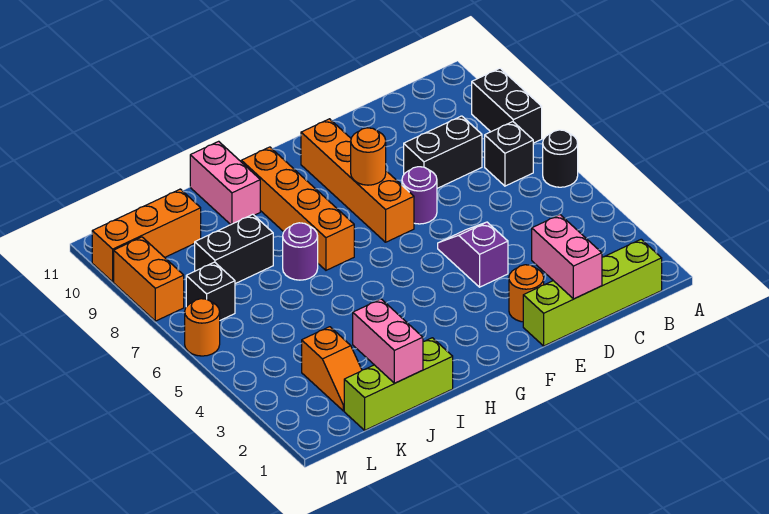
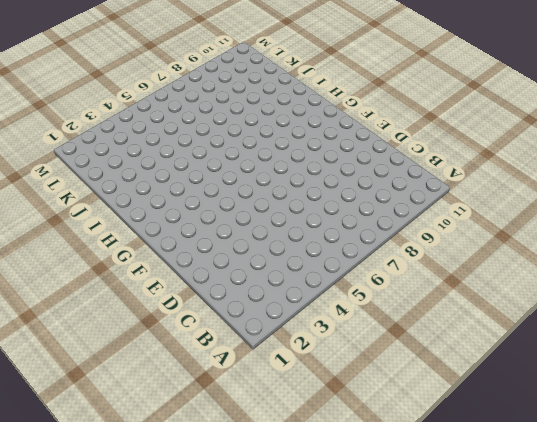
none -> black 1x1 round brick [543,130,578,187]
none -> black 1x2 brick [472,68,542,143]
none -> lime 1x4 brick [523,239,662,346]

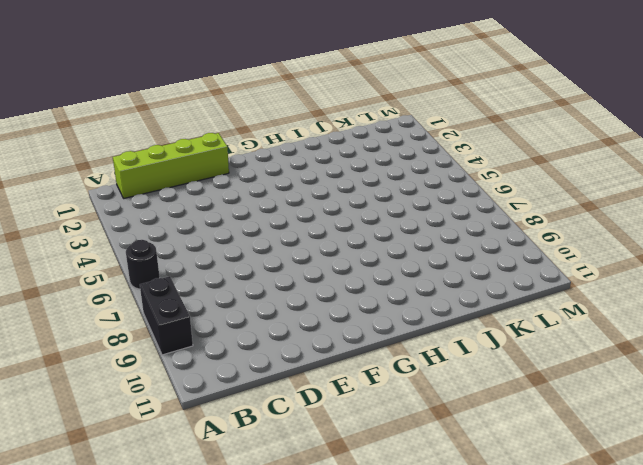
none -> black 1x1 brick [485,122,533,186]
none -> black 1x2 brick [404,116,482,188]
none -> orange 1x1 round brick [509,265,544,322]

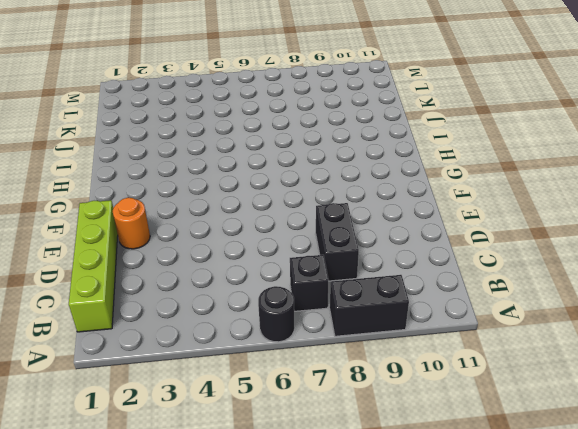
none -> purple 1x2 slope [438,222,508,287]
none -> purple 1x1 round brick [402,167,437,224]
none -> orange 1x4 brick [301,119,414,242]

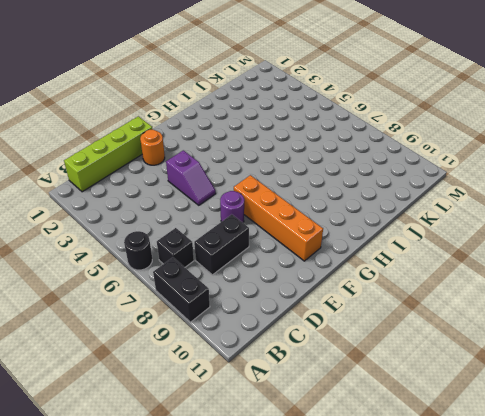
none -> orange 1x4 brick [241,147,354,270]
none -> lime 1x3 brick [344,338,453,430]
none -> purple 1x1 round brick [283,223,318,280]

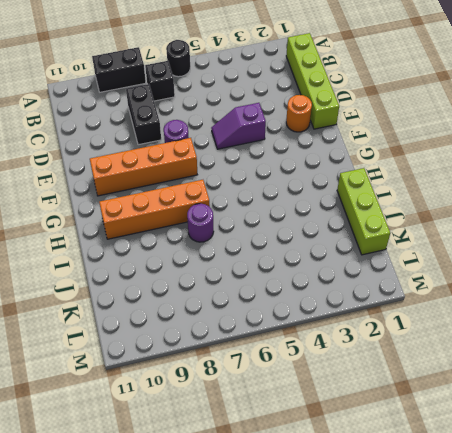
none -> pink 1x2 brick [190,141,260,224]
none -> black 1x2 brick [195,214,273,284]
none -> orange 1x2 slope [302,327,362,411]

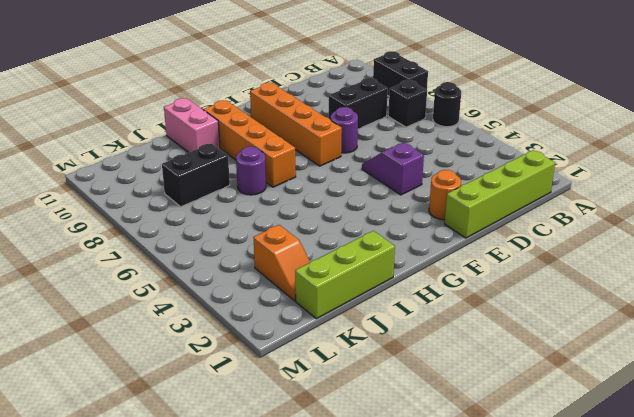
none -> orange 1x3 brick [92,189,201,282]
none -> black 1x1 brick [186,262,235,320]
none -> orange 1x1 round brick [185,299,220,356]

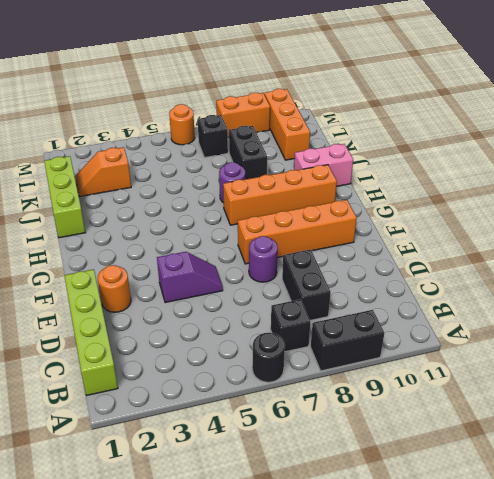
none -> pink 1x2 brick [532,215,602,299]
none -> orange 1x1 round brick [351,128,386,185]
none -> pink 1x2 brick [353,299,423,383]

